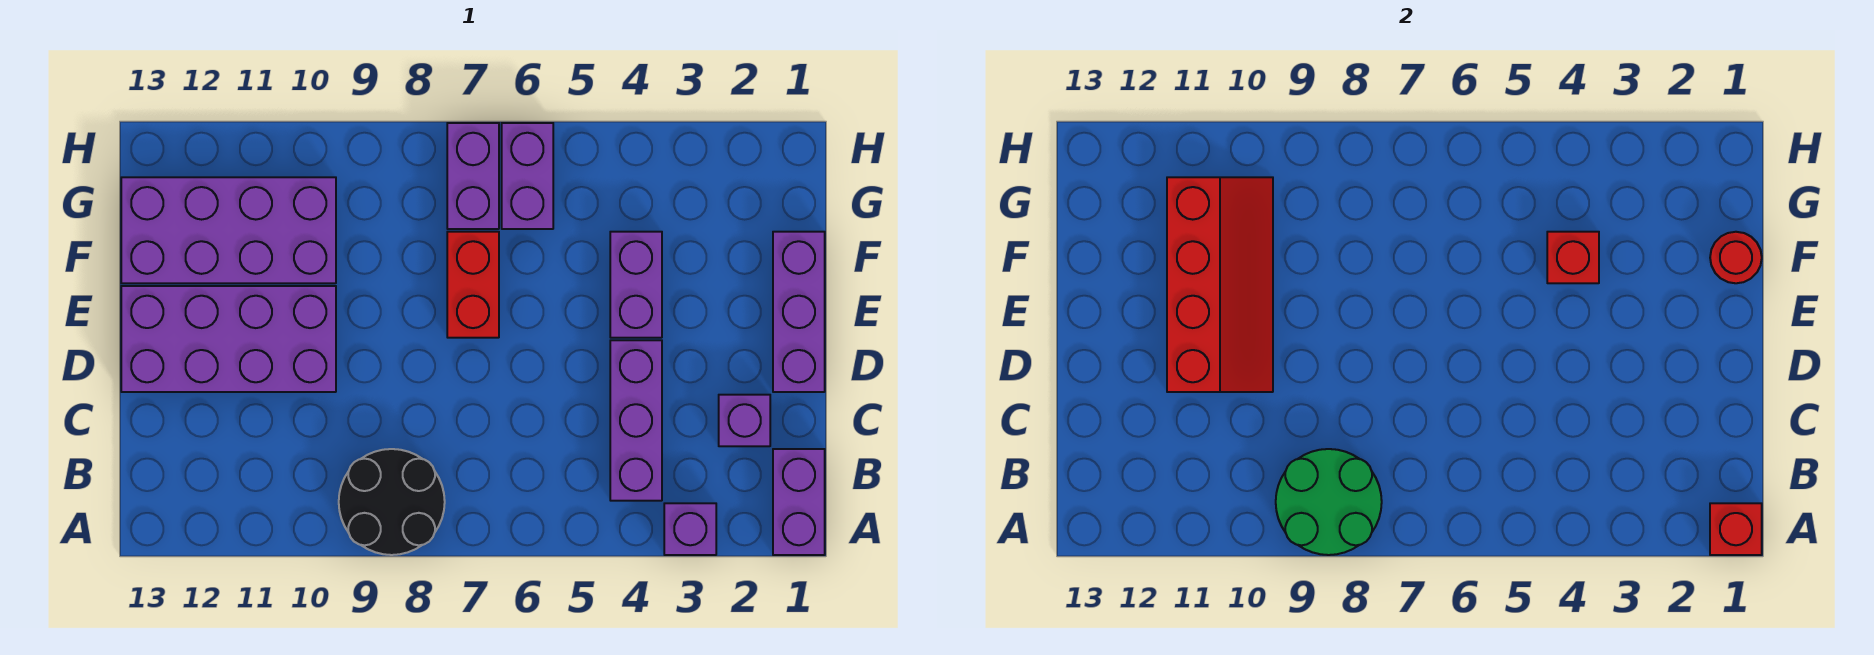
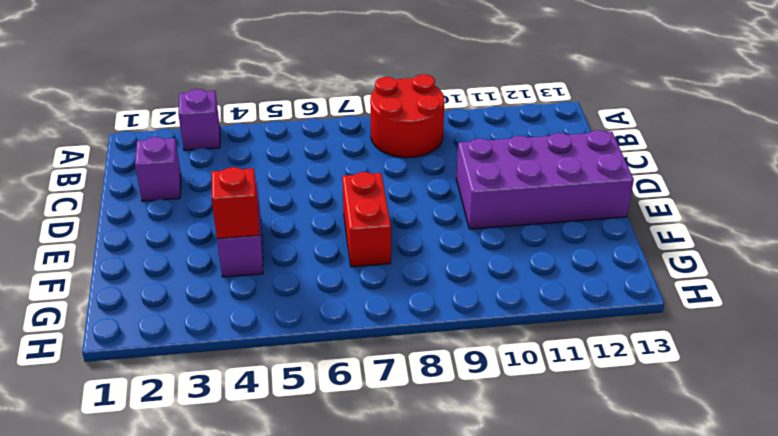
red 2x2 round brick [370,74,444,158] -> black 2x2 round brick [339,449,445,555]
none -> purple 1x2 brick [773,449,825,555]
none -> purple 1x3 brick [610,340,662,501]
none -> purple 1x3 brick [773,232,825,392]

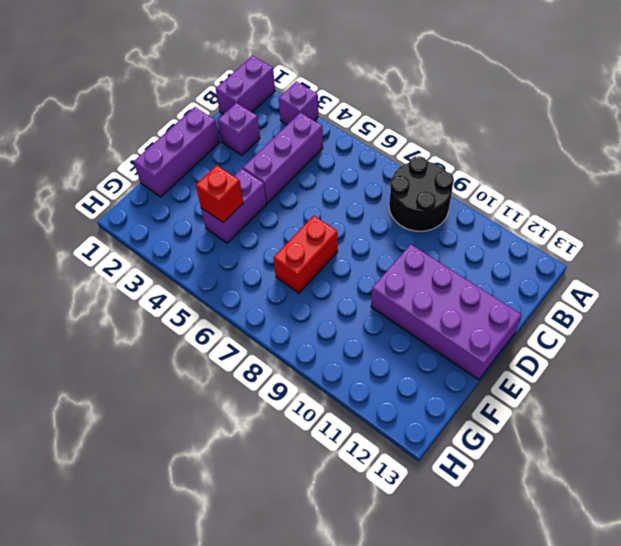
none -> purple 2x4 brick [121,177,336,283]
none -> purple 1x2 brick [502,123,553,229]
none -> purple 1x2 brick [447,123,499,229]

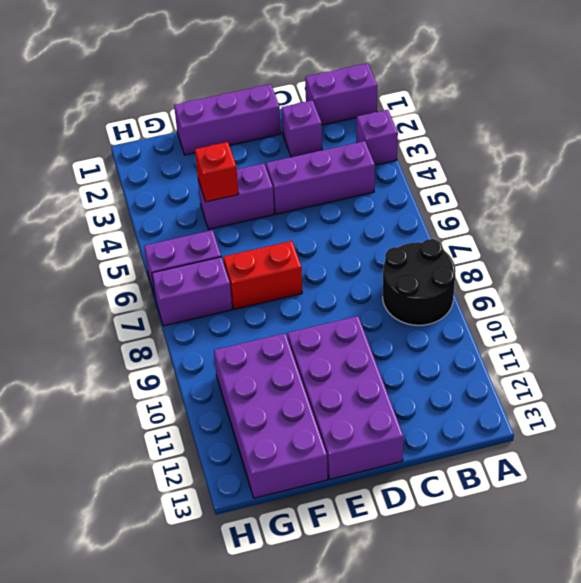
none -> red 1x1 brick [1710,503,1762,555]
none -> green 2x2 round brick [1276,449,1382,555]
none -> red 2x4 slope [1167,177,1273,392]

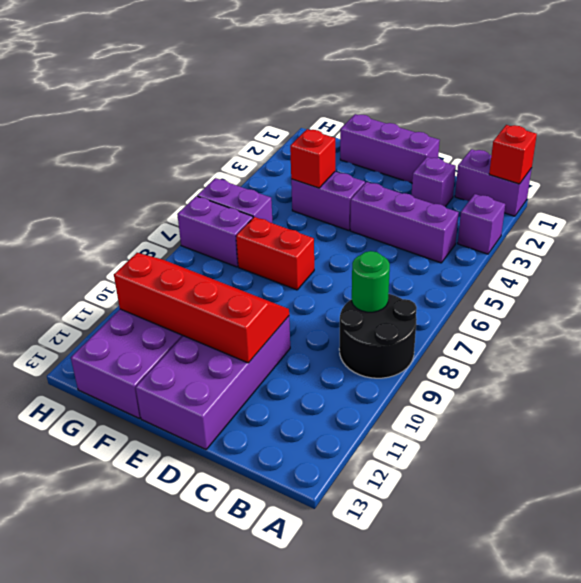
green 1x1 round brick [352,251,390,312] -> green 2x2 round brick [1276,449,1382,555]
none -> red 1x1 round brick [1710,232,1762,283]

